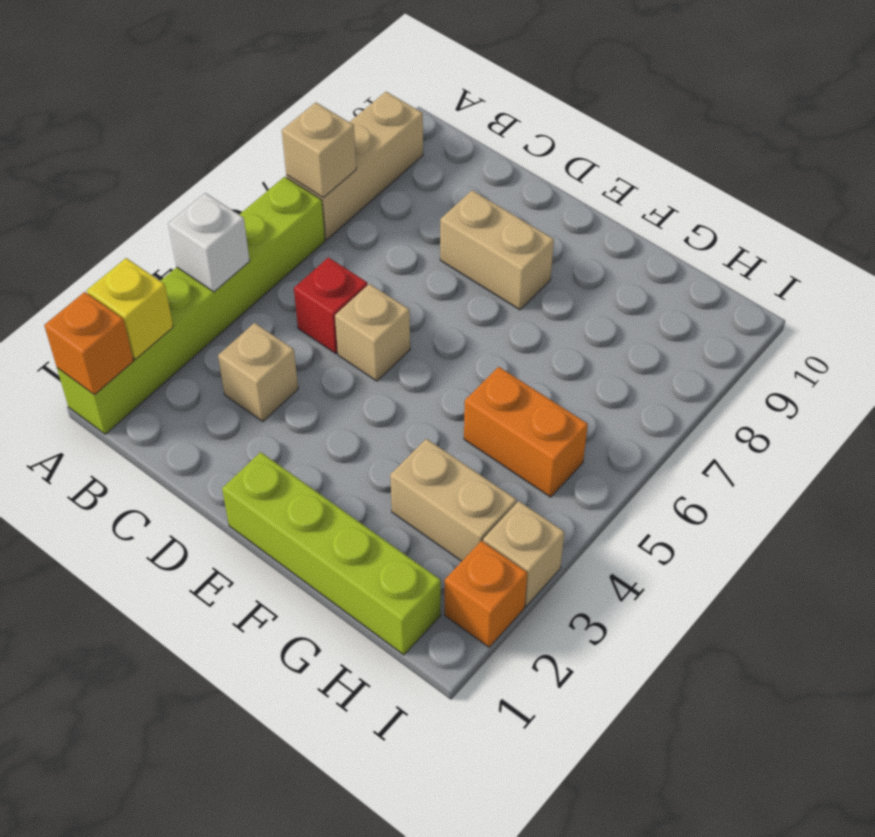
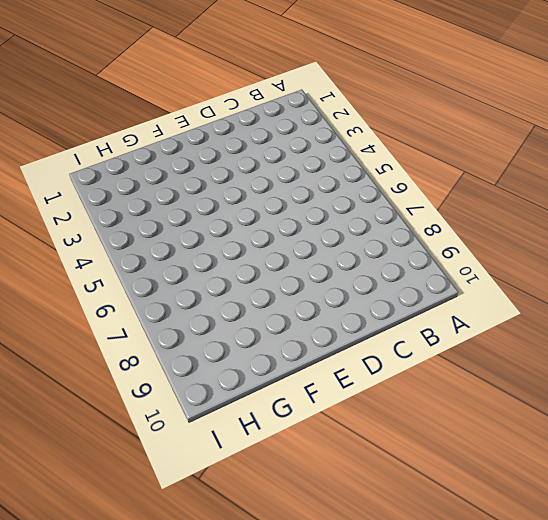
none -> lime 1x6 brick [57,177,325,434]
none -> tan 1x3 brick [286,92,423,240]
none -> tan 1x1 brick [218,323,298,422]

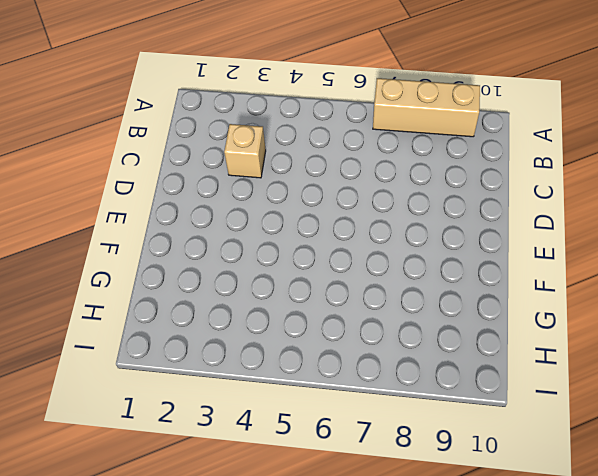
none -> lime 1x6 brick [57,177,325,434]
none -> red 1x1 brick [294,257,368,354]
none -> tan 1x1 brick [335,284,410,381]

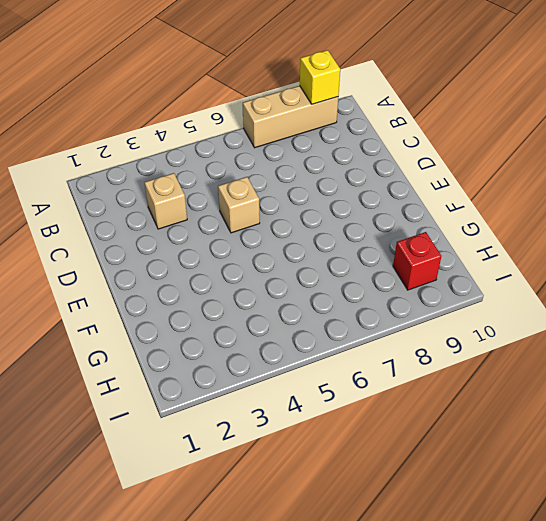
yellow 1x1 brick [300,50,340,104] -> yellow 1x1 brick moved to [87,258,173,359]
red 1x1 brick [393,232,441,290] -> red 1x1 brick moved to [294,257,368,354]
none -> lime 1x6 brick [57,177,325,434]
none -> tan 1x2 brick [440,190,554,310]
none -> lime 1x4 brick [222,452,441,655]

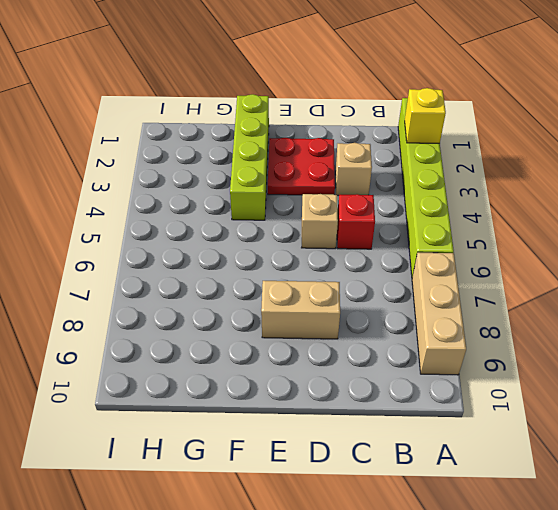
red 2x2 plate [268,138,335,195] -> none
lime 1x4 brick [230,94,269,220] -> lime 1x4 brick turned to [222,452,441,655]
none -> tan 1x2 brick [390,439,516,561]
none -> orange 1x2 brick [464,367,588,497]
none -> orange 1x1 brick [445,541,527,647]

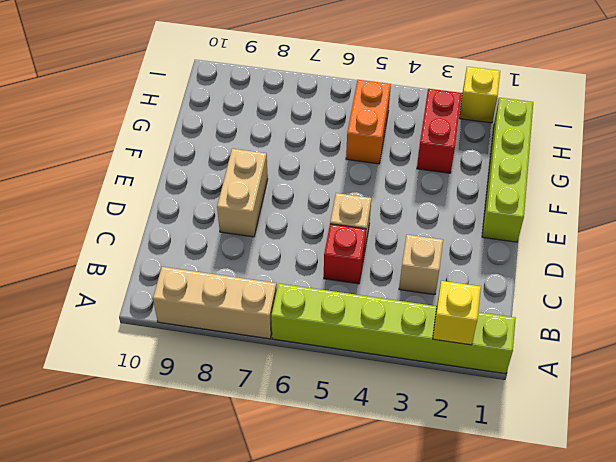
red 1x2 brick [417,89,462,173] -> tan 1x2 brick [390,439,516,561]
yellow 1x1 brick [459,67,500,123] -> orange 1x1 brick [445,541,527,647]
none -> tan 1x1 brick [483,501,564,606]
none -> orange 1x1 brick [44,292,133,395]
none -> white 1x1 brick [168,193,250,292]

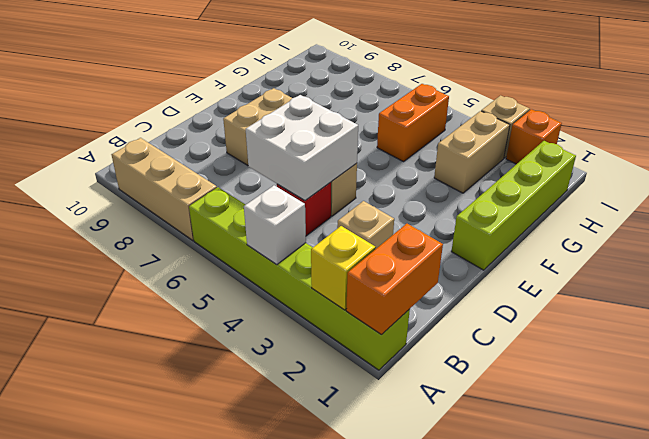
orange 1x2 brick [346,224,443,335] -> orange 1x1 brick [44,292,133,395]
white 2x2 brick [246,95,358,201] -> none
none -> tan 1x1 brick [282,102,356,198]

